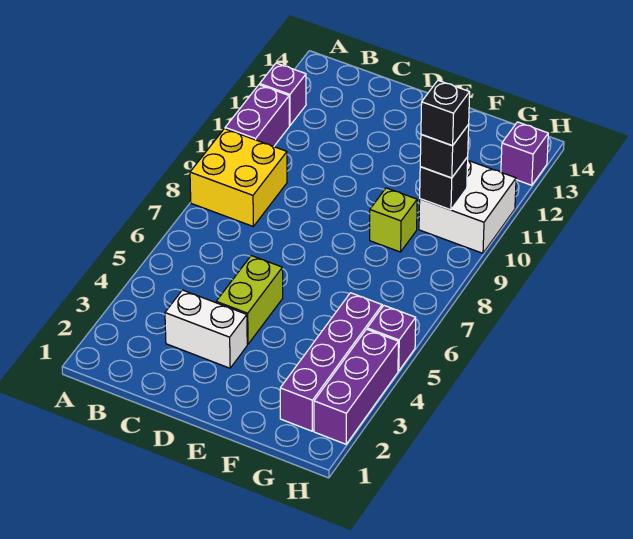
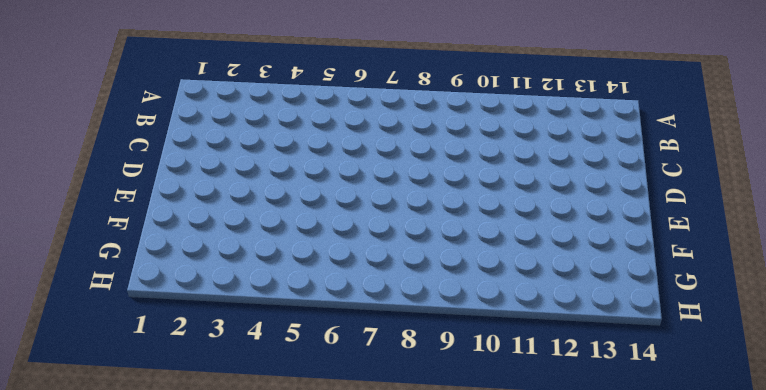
none -> yellow 2x2 brick [190,129,287,226]
none -> purple 1x2 brick [225,85,289,147]
none -> purple 1x1 brick [260,63,306,125]

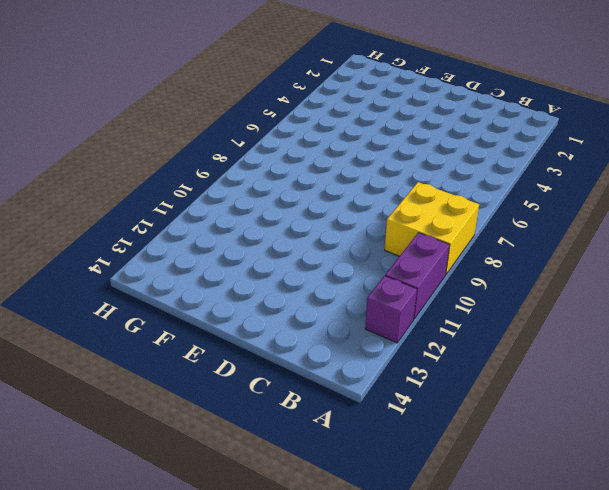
none -> white 1x2 brick [165,290,247,368]
none -> lime 1x2 brick [216,256,283,344]
none -> lime 1x1 brick [370,188,417,252]

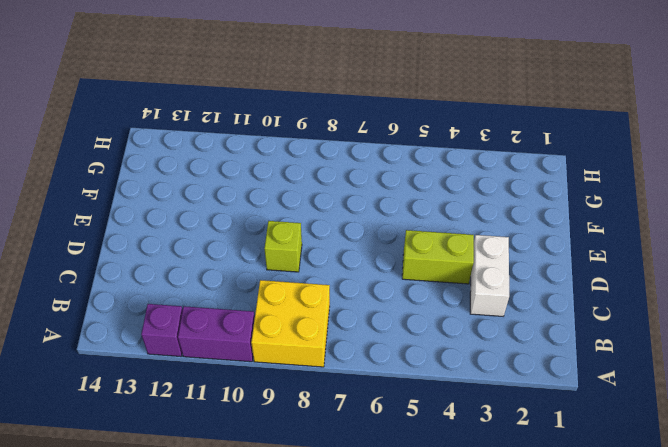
lime 1x1 brick [264,221,302,272] -> lime 1x1 brick moved to [370,188,417,252]
none -> purple 1x4 brick [280,293,382,431]
none -> white 2x2 brick [419,161,516,253]
none -> purple 1x3 brick [314,329,398,444]

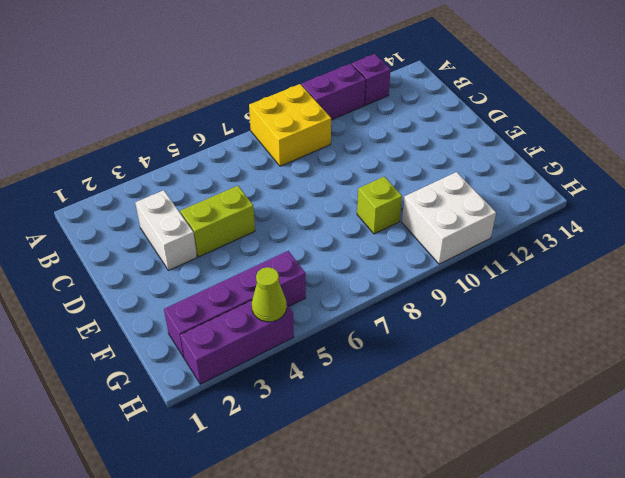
lime 1x1 cone [252,267,287,322] -> none
none -> purple 1x1 brick [367,306,416,371]
none -> purple 1x1 brick [501,122,548,185]
none -> black 1x1 brick [420,157,468,210]

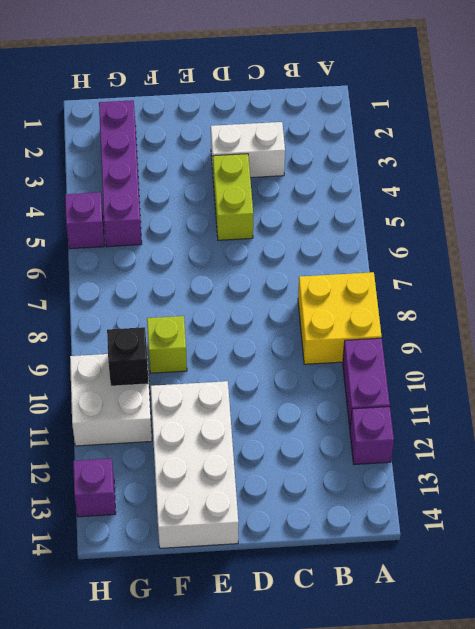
white 2x4 brick [151,381,238,548] -> none
none -> purple 1x3 brick [314,329,398,444]
none -> black 1x1 brick [420,125,469,178]
none -> black 1x1 brick [421,80,470,146]

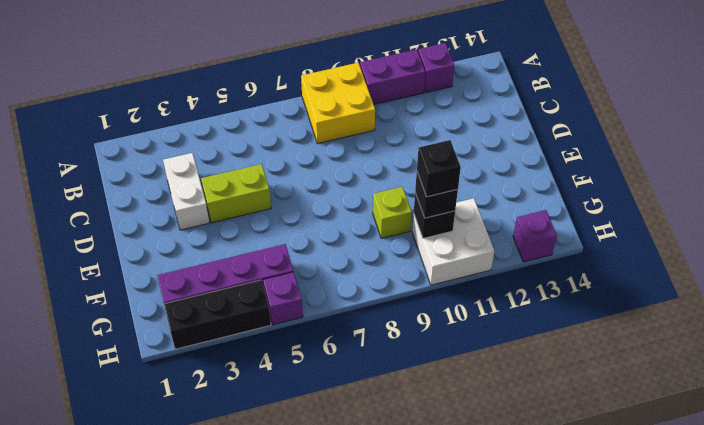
black 1x3 brick [164,280,271,349] -> purple 1x3 brick [314,329,398,444]

